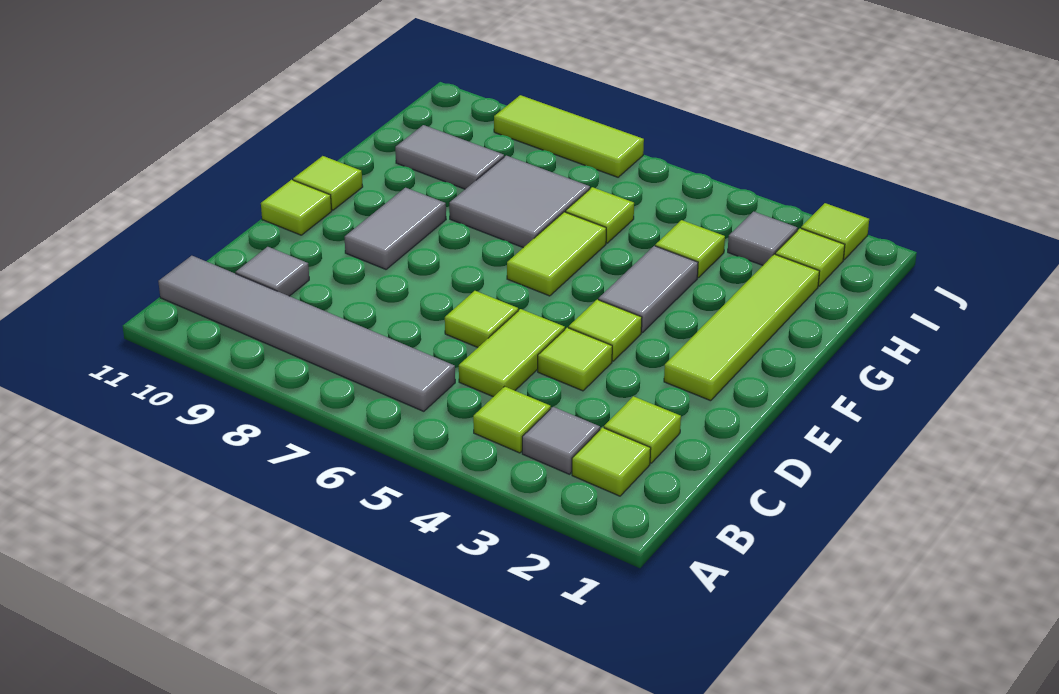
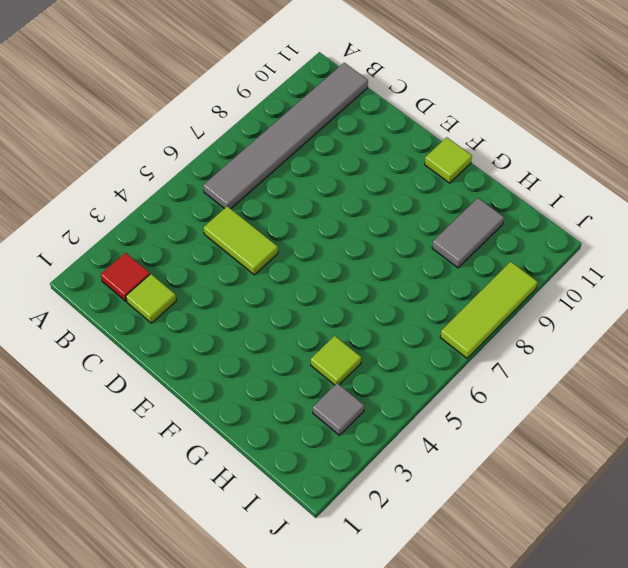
red 1x1 tile [101,253,150,301] -> lime 1x1 tile [572,428,651,496]
none -> grey 1x1 tile [522,407,600,474]
none -> lime 1x1 tile [473,387,551,453]
none -> grey 1x1 tile [236,247,309,296]

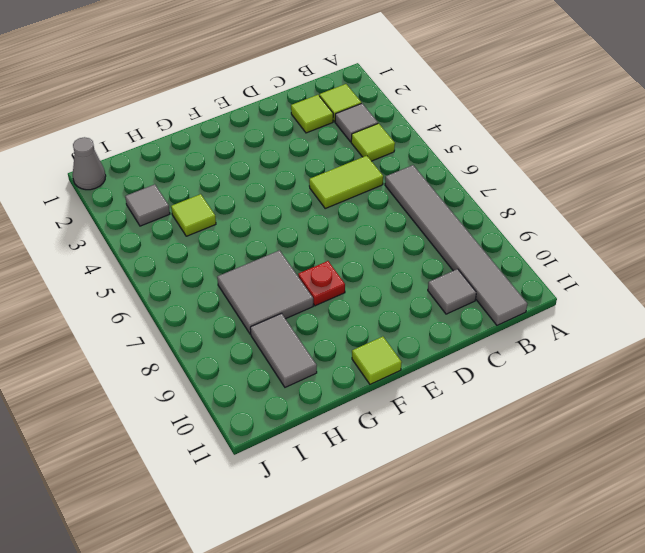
red 1x1 plate [298,261,345,306] -> none
grey 1x1 cone [73,137,106,190] -> none
none -> lime 1x1 tile [538,328,612,391]
none -> lime 1x1 tile [445,291,518,347]
none -> lime 1x4 tile [664,254,820,401]

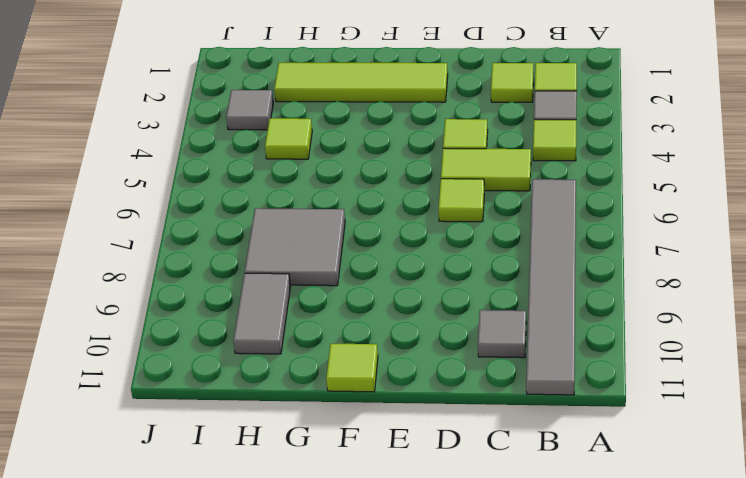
none -> lime 1x1 tile [569,300,642,361]
none -> grey 1x2 tile [345,188,446,269]
none -> lime 1x1 tile [261,180,332,235]

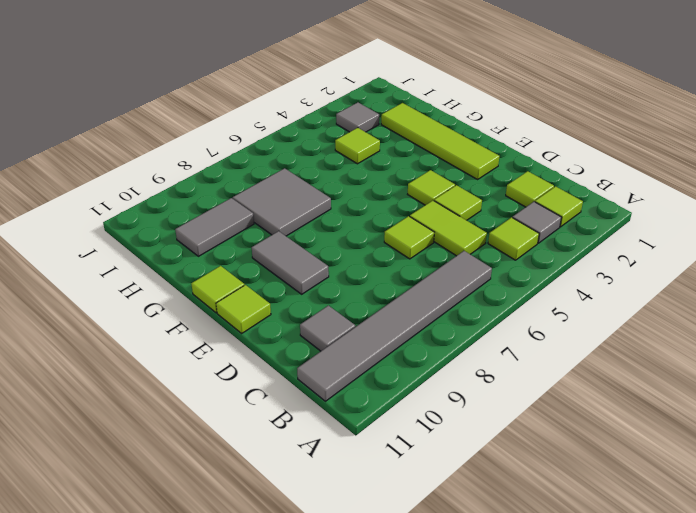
none -> grey 1x2 tile [598,246,698,333]
none -> lime 1x2 tile [507,212,606,296]
none -> lime 1x1 tile [565,187,634,243]

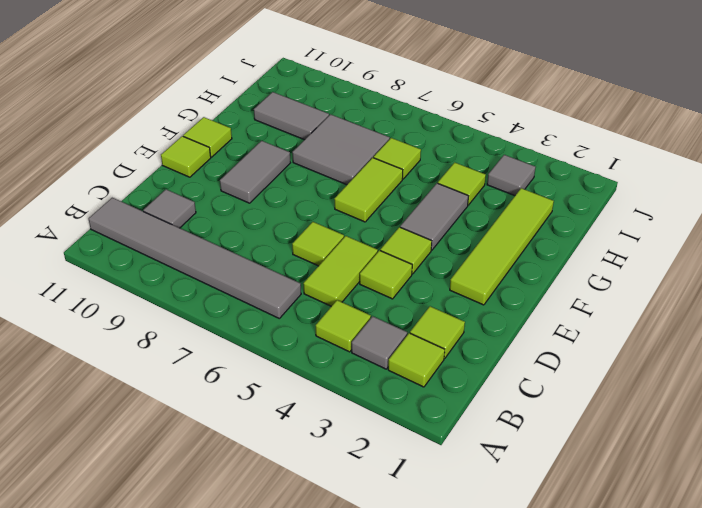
none -> lime 1x1 tile [775,228,845,286]
none -> lime 1x1 tile [801,203,869,260]
none -> lime 1x3 tile [494,95,644,177]

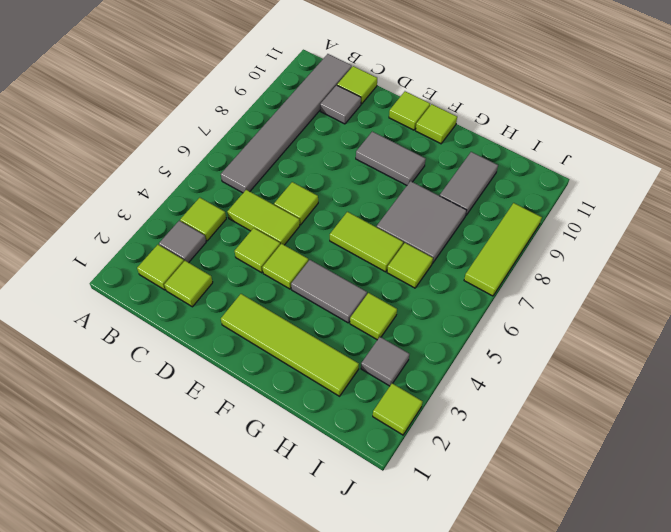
lime 1x1 tile [337,66,377,104] -> lime 1x1 tile moved to [775,228,845,286]

